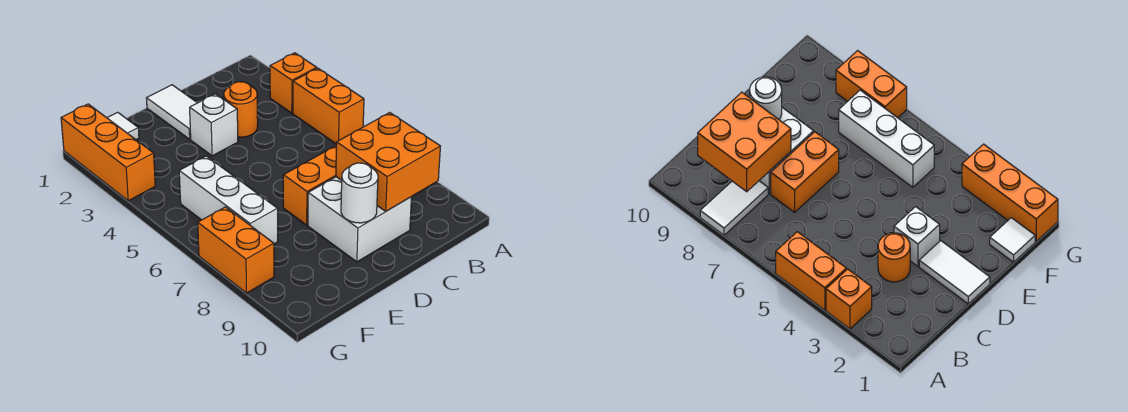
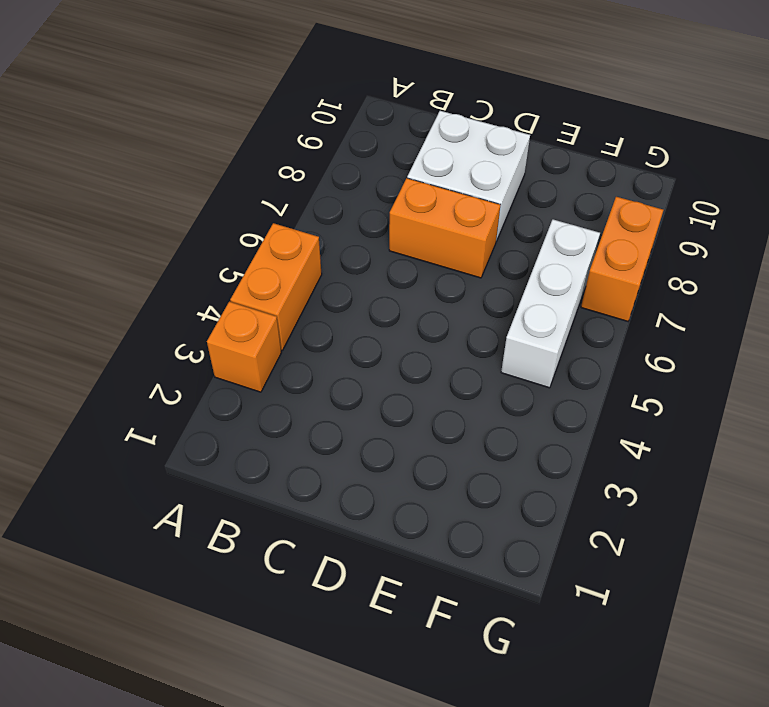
none -> white 1x2 tile [700,181,768,235]
none -> orange 1x1 round brick [224,82,258,137]
none -> white 1x2 tile [147,85,197,139]

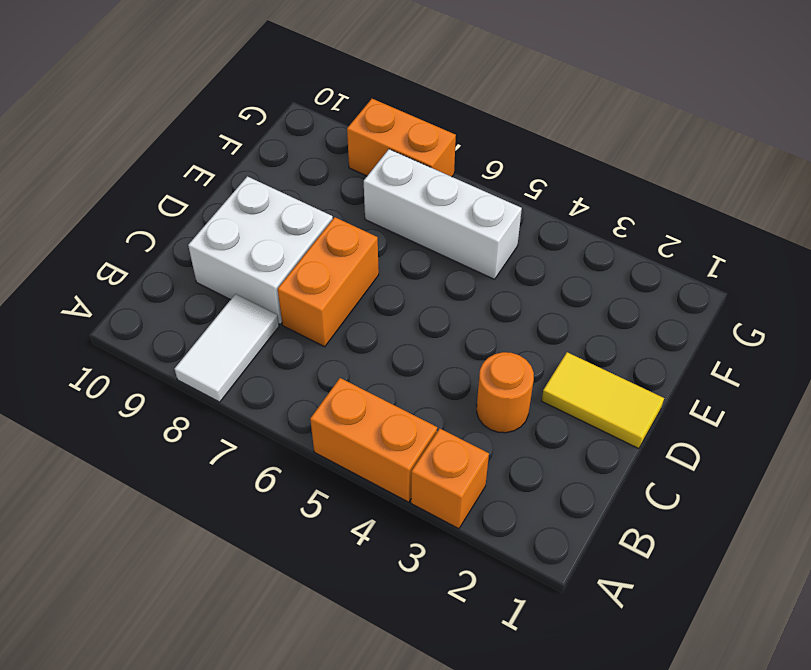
yellow 1x2 tile [542,352,664,449] -> white 1x2 tile [147,85,197,139]
none -> white 1x1 brick [190,94,238,156]
none -> white 1x1 tile [107,112,139,140]
none -> orange 1x3 brick [61,104,155,201]

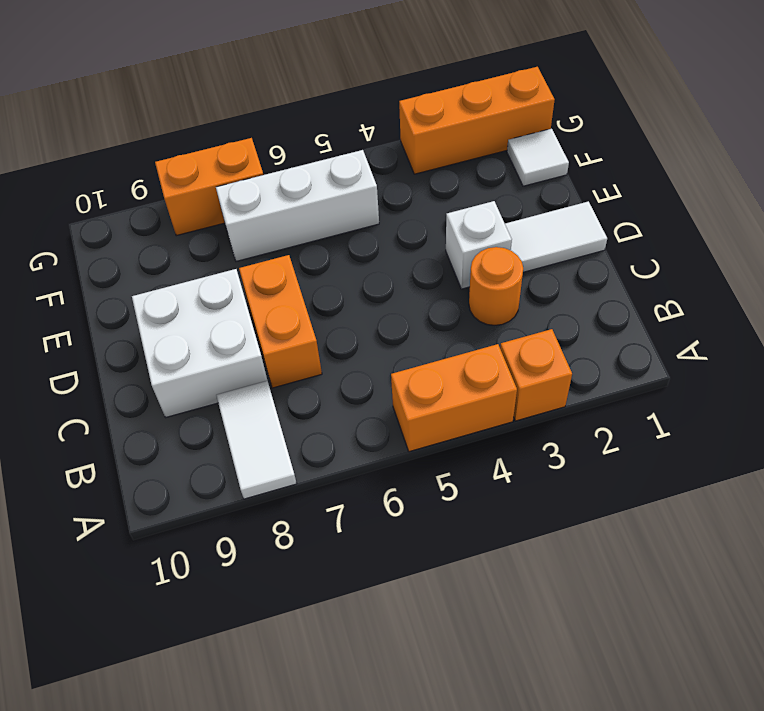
none -> orange 2x2 brick [336,113,440,211]
none -> white 1x1 round brick [341,163,378,223]

